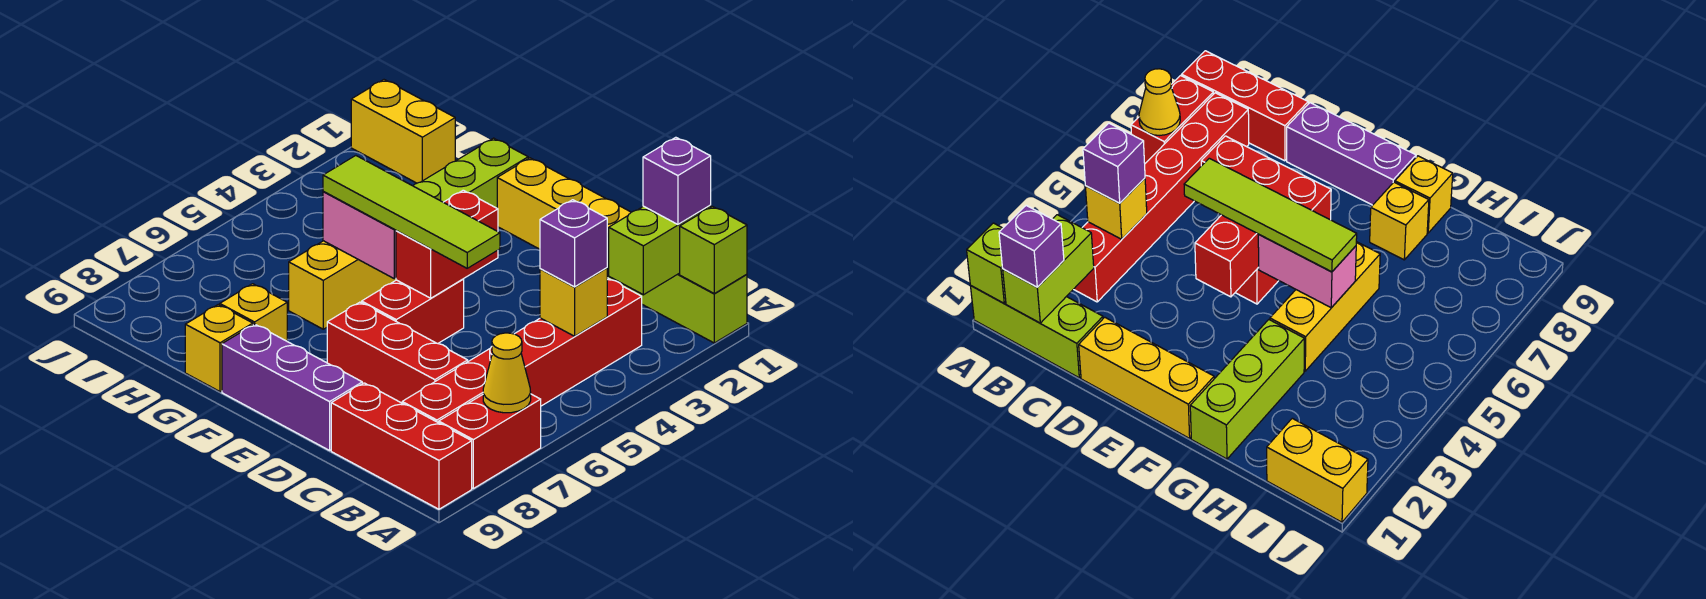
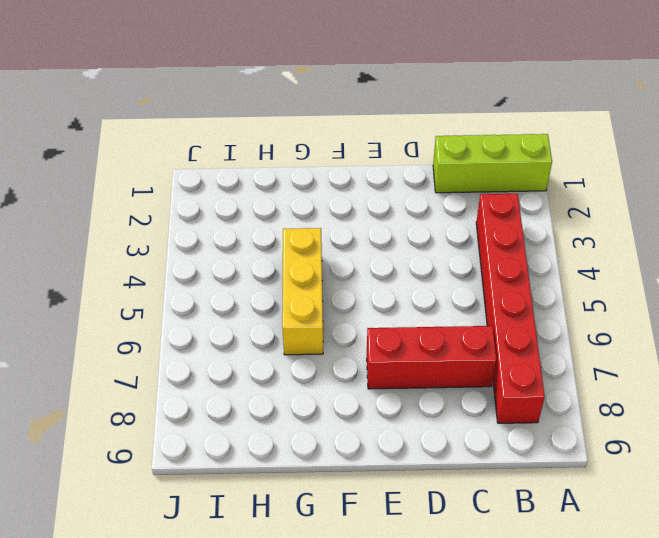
none -> red 1x2 brick [439,394,541,488]
none -> red 1x3 brick [331,383,472,509]
none -> yellow 1x3 brick [497,158,631,249]

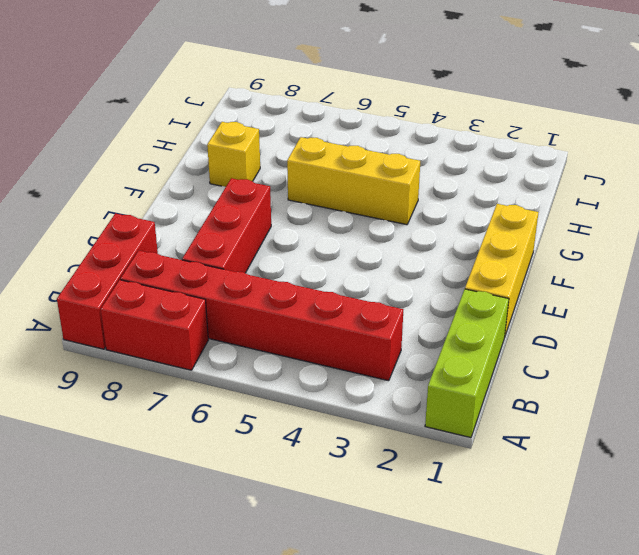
none -> purple 1x3 brick [222,324,362,450]
none -> red 1x2 brick [362,279,464,343]
none -> lime 1x3 brick [413,138,528,208]

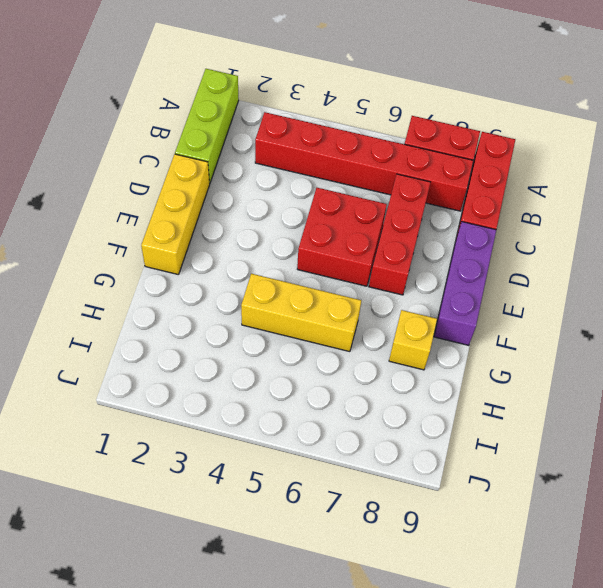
red 2x2 brick [297,188,387,286] -> red 1x2 brick [362,279,464,343]
none -> lime 1x3 brick [413,138,528,208]
none -> yellow 1x1 brick [185,305,253,392]
none -> yellow 1x2 brick [351,80,455,183]

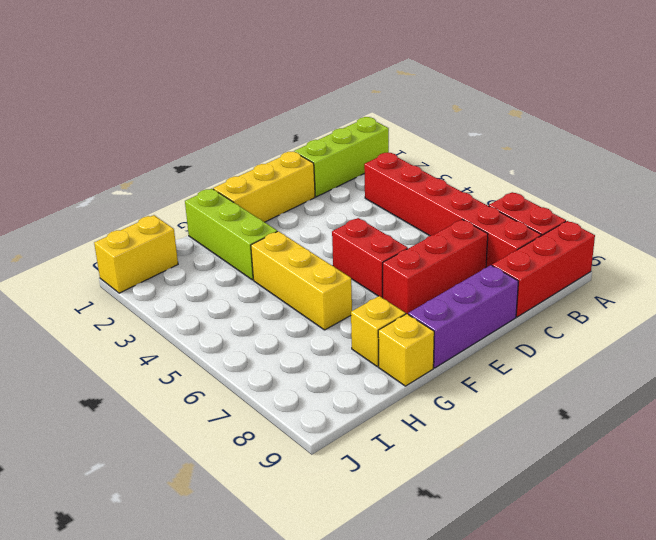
none -> lime 1x1 brick [680,206,747,293]
none -> yellow 1x1 cone [483,333,531,413]
none -> lime 1x2 brick [609,206,711,295]

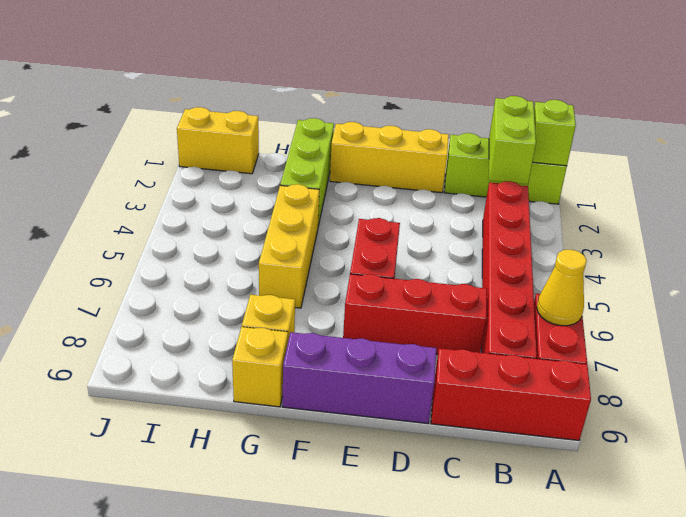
none -> yellow 1x1 brick [540,268,607,336]
none -> red 1x2 brick [396,190,498,298]
none -> pink 1x2 brick [323,191,396,279]

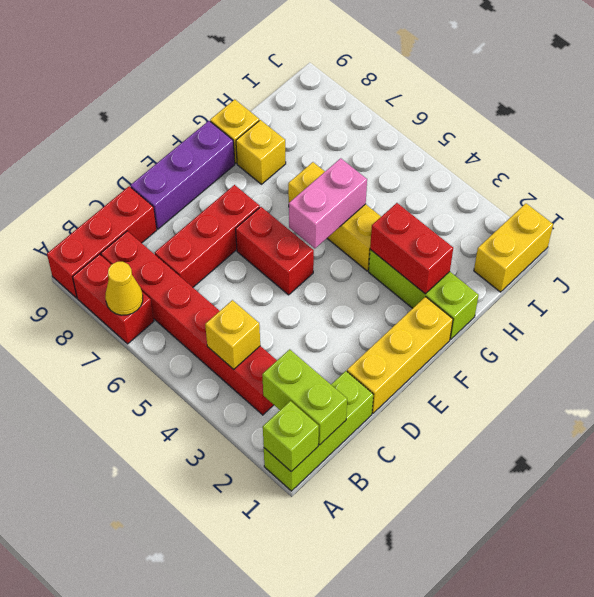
red 1x2 brick [370,203,453,294] -> red 1x2 brick moved to [396,190,498,298]
none -> purple 1x1 brick [643,137,711,224]
none -> purple 1x1 brick [540,200,607,287]
none -> lime 1x4 tile [323,156,500,268]

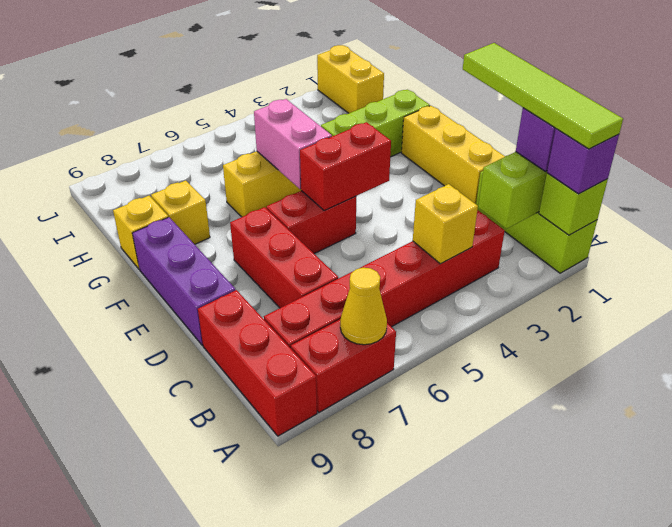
purple 1x1 brick [547,129,619,194] -> purple 1x1 brick moved to [540,200,607,287]
lime 1x4 tile [463,43,623,149] -> lime 1x4 tile moved to [323,156,500,268]

